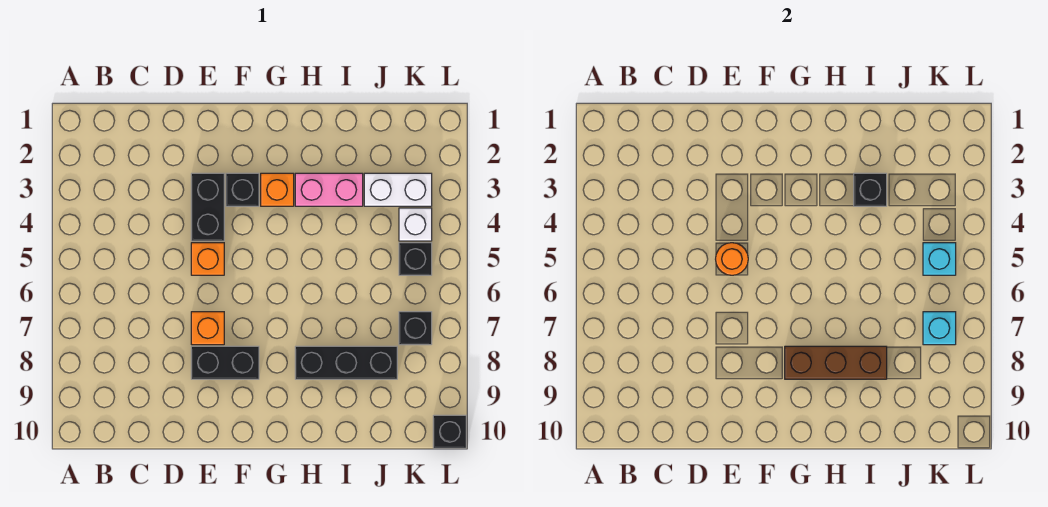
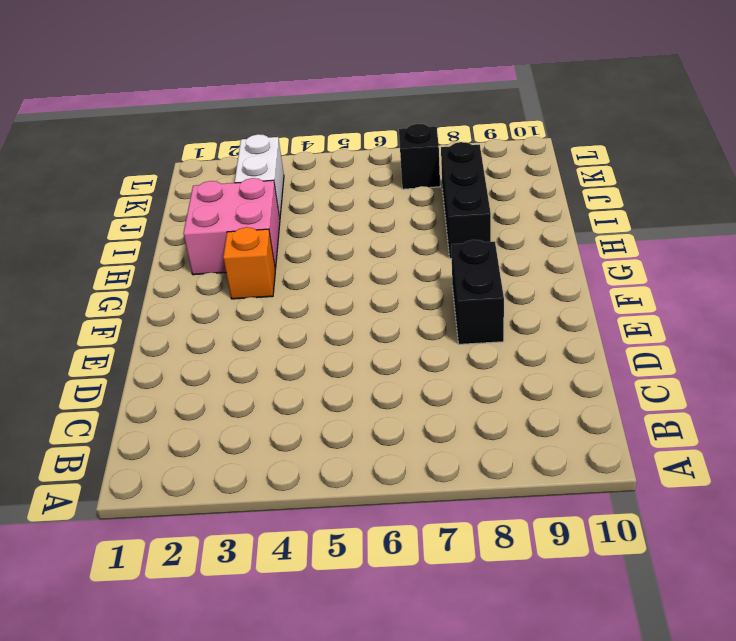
pink 2x2 brick [184,178,280,275] -> pink 1x2 brick [295,173,363,206]
none -> black 1x2 brick [191,173,224,241]
none -> orange 1x1 brick [191,243,224,275]
none -> orange 1x1 brick [191,312,224,345]

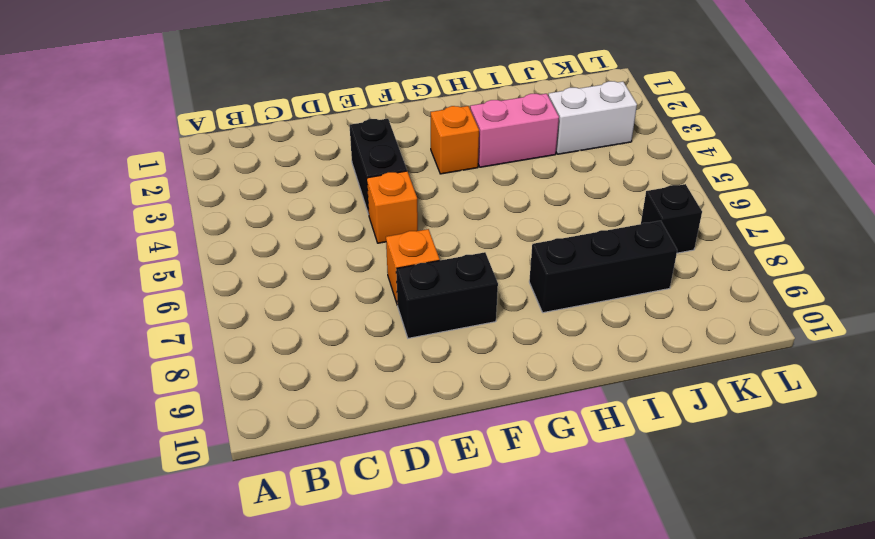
none -> black 1x1 brick [226,173,259,206]
none -> white 1x1 brick [399,208,432,241]
none -> black 1x1 brick [399,243,432,275]

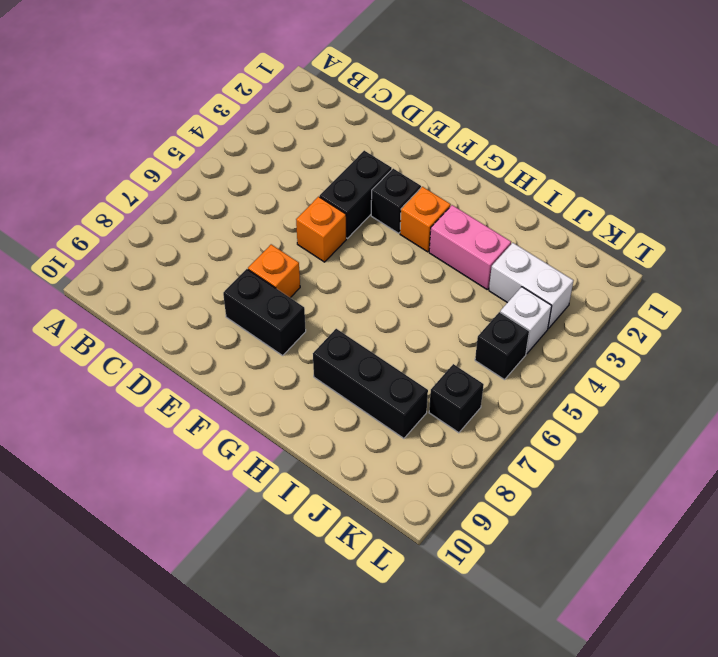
none -> black 1x1 brick [433,415,466,448]
none -> orange 1x1 round brick [716,243,748,275]
none -> brown 1x3 brick [785,346,887,379]

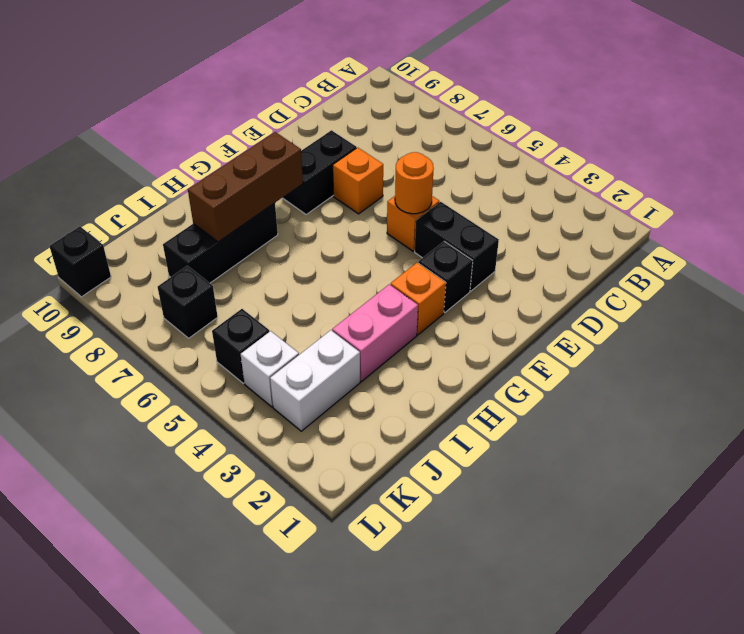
none -> black 1x1 brick [854,173,887,206]
none -> cyan 1x1 brick [923,243,956,275]
none -> cyan 1x1 brick [923,312,956,345]

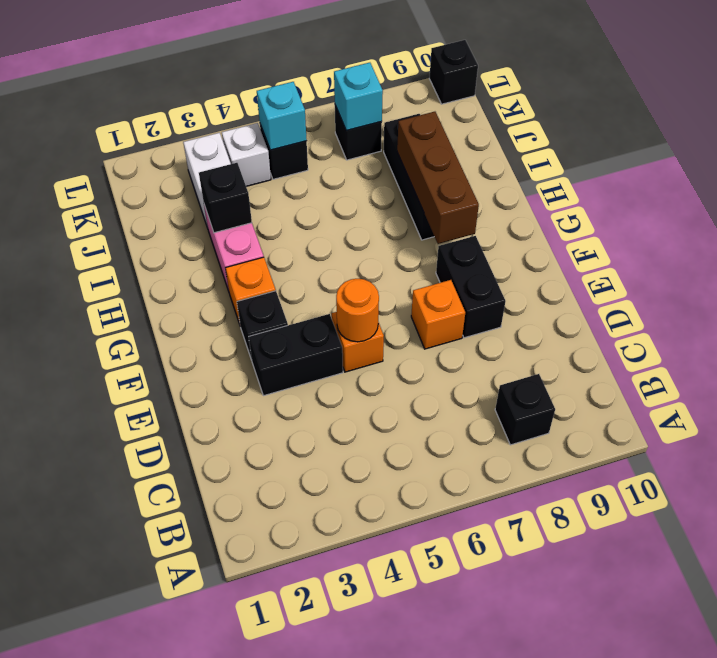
black 1x1 brick [495,374,555,445] -> none

